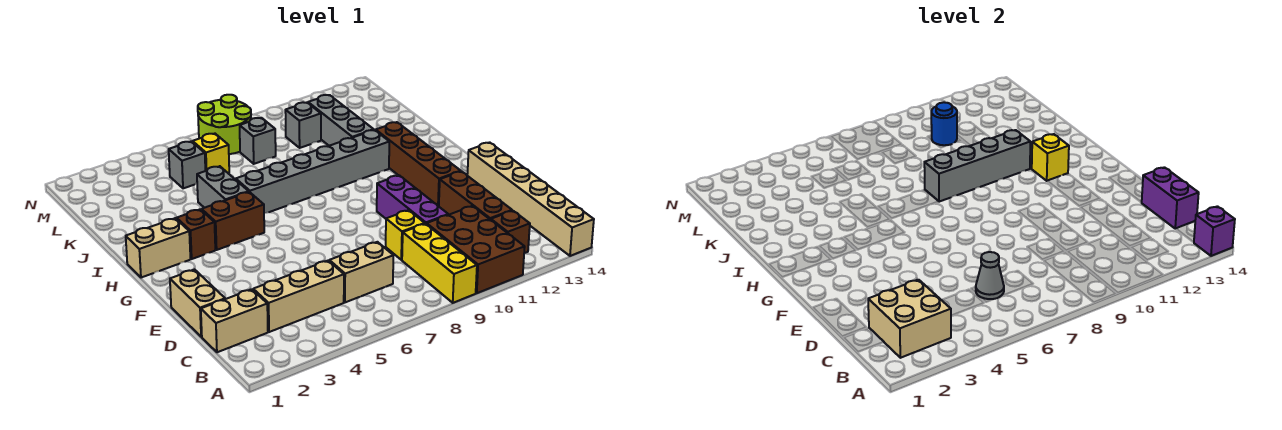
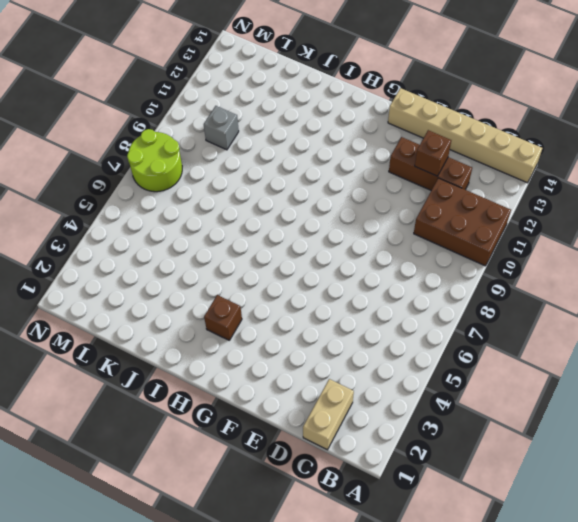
brown 1x1 brick [415,130,451,176] -> brown 1x1 brick moved to [491,211,530,253]
none -> yellow 1x3 brick [402,224,477,303]
none -> tan 1x3 brick [253,261,344,332]
none -> tan 1x2 brick [329,242,393,302]
none -> tan 1x2 brick [170,270,225,337]

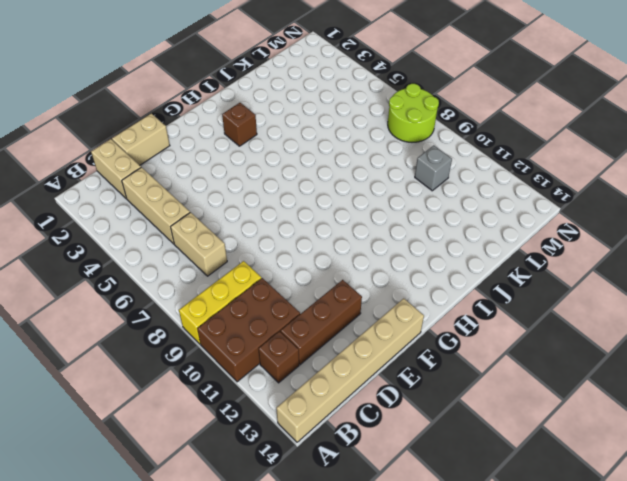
none -> yellow 1x1 brick [386,210,425,260]
none -> purple 1x3 brick [377,175,448,224]
none -> brown 1x4 brick [376,122,461,206]
none -> tan 1x2 brick [126,218,190,278]

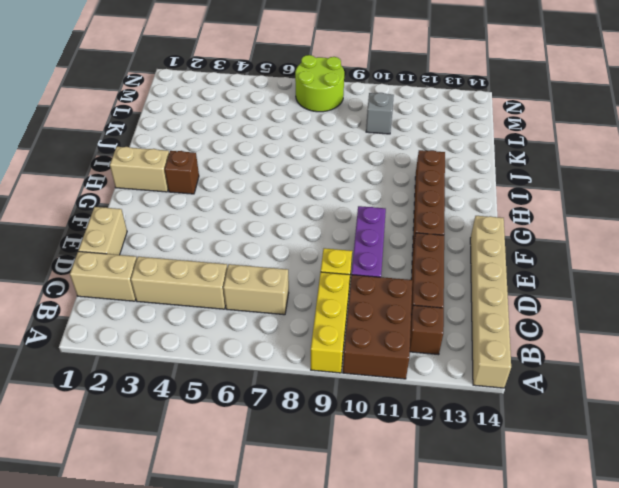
none -> brown 1x2 brick [202,192,264,250]
none -> grey 1x2 brick [197,166,249,208]
none -> grey 1x6 brick [236,130,389,213]
none -> grey 1x3 brick [308,95,374,146]

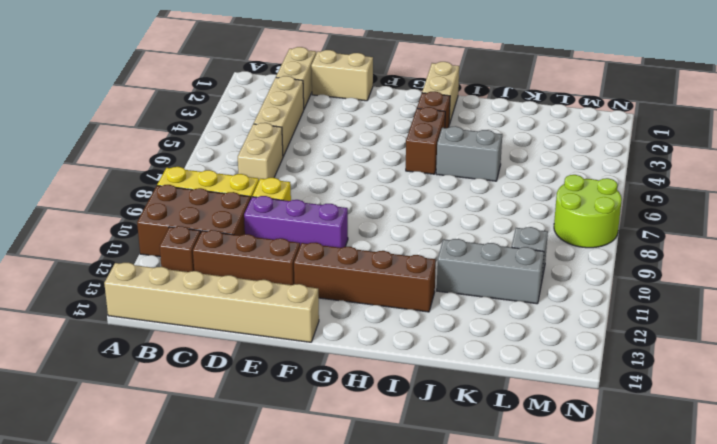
none -> grey 1x6 brick [236,130,389,213]
none -> grey 1x1 brick [169,141,205,188]
none -> yellow 1x1 brick [193,134,229,173]
none -> grey 1x1 brick [240,118,276,164]

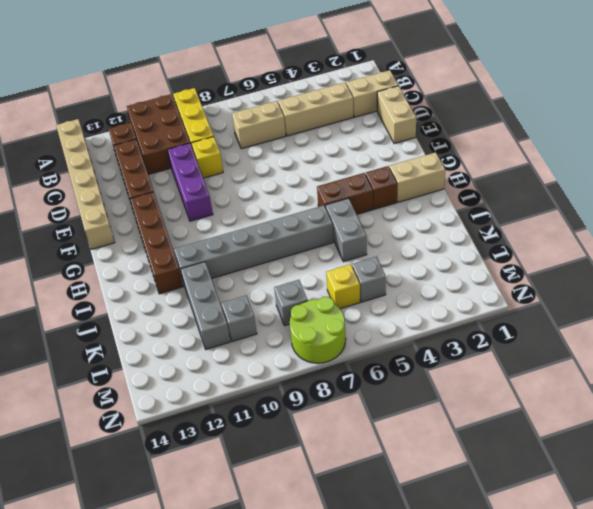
none -> purple 1x1 brick [1194,206,1235,256]
none -> tan 2x2 brick [868,280,951,358]
none -> grey 1x1 cone [976,252,1004,299]
none -> purple 1x2 brick [1141,167,1199,229]

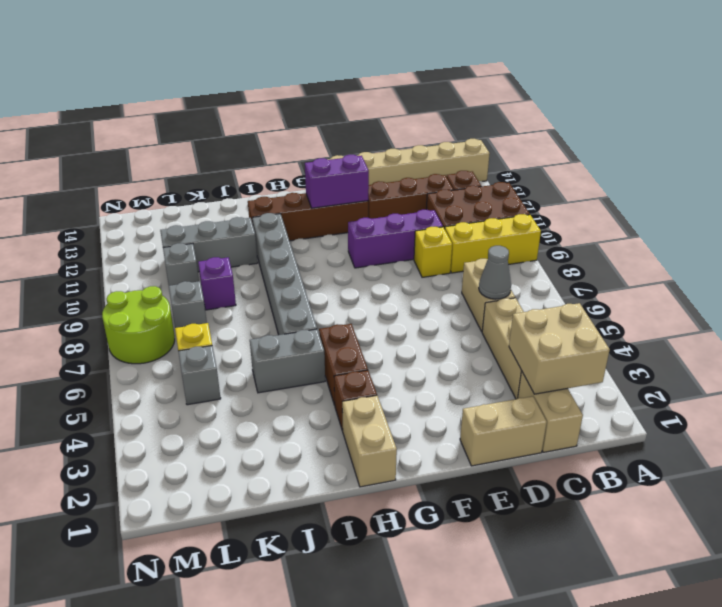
purple 1x2 brick [305,155,369,208] -> purple 1x2 brick moved to [1141,167,1199,229]
purple 1x1 brick [198,257,236,310] -> purple 1x1 brick moved to [1194,206,1235,256]
none -> yellow 1x1 brick [1031,134,1069,181]
none -> grey 1x4 brick [924,130,1030,202]
none -> blue 1x1 round brick [931,102,957,145]

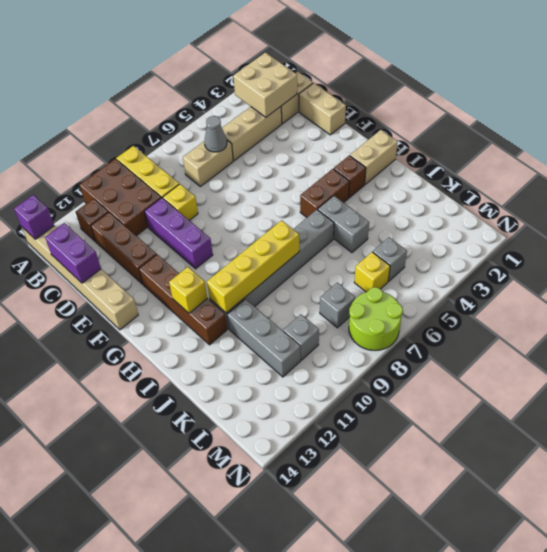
yellow 1x4 brick [207,220,299,313] -> grey 1x4 brick [924,130,1030,202]
none -> blue 1x1 round brick [931,102,957,145]

